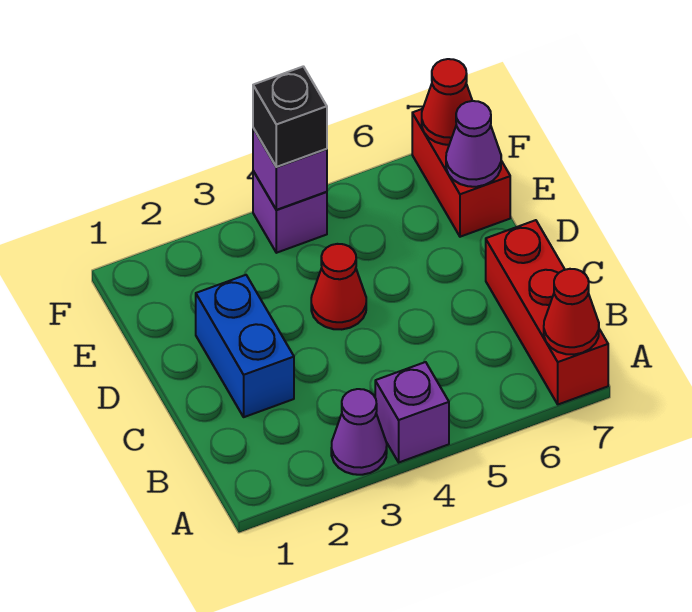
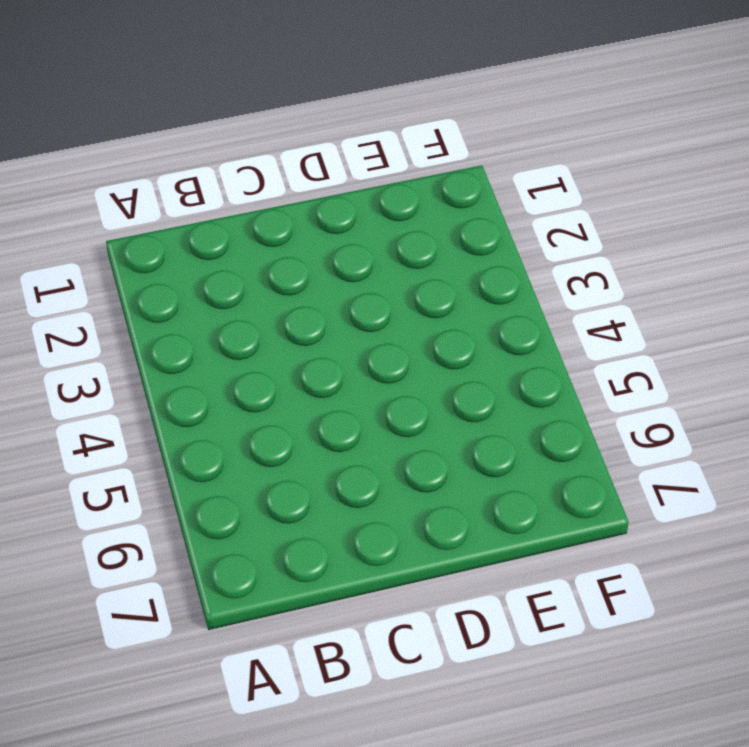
none -> purple 1x1 cone [331,389,387,475]
none -> purple 1x1 brick [375,362,449,462]
none -> red 1x3 brick [486,220,608,404]

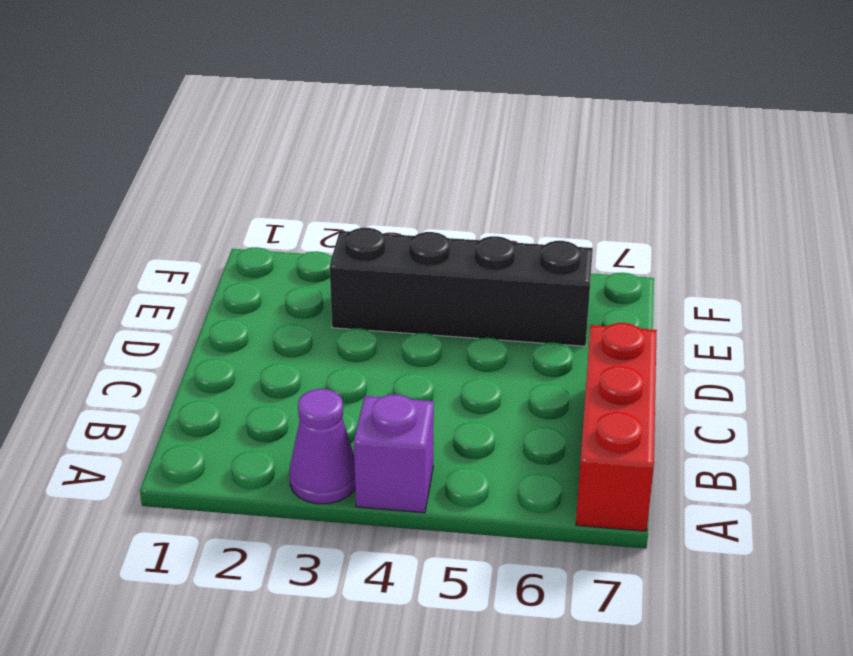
black 1x4 brick [330,228,593,346] -> none
none -> blue 1x2 brick [196,275,294,417]
none -> red 1x1 cone [311,244,366,329]
none -> red 1x2 brick [412,109,510,237]

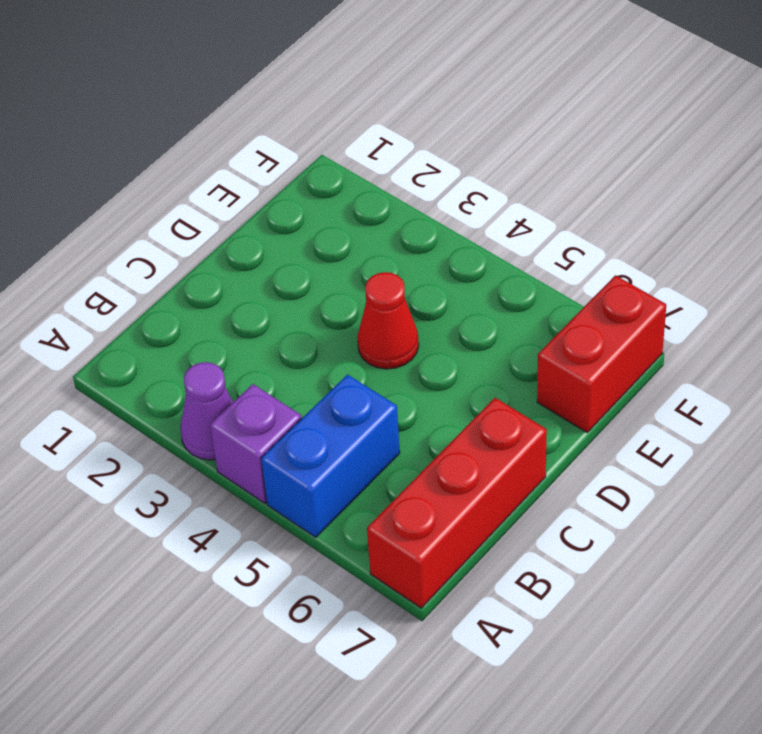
blue 1x2 brick [261,375,400,537] -> blue 1x2 brick moved to [196,275,294,417]
none -> purple 1x1 brick [253,171,327,253]
none -> red 1x1 cone [544,269,599,354]
none -> purple 1x1 cone [446,101,501,187]

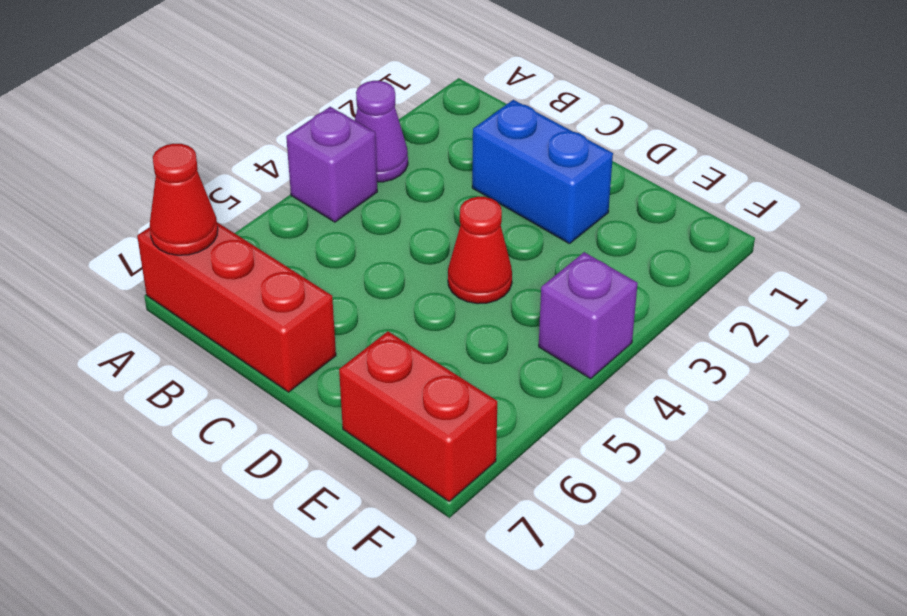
none -> purple 1x1 cone [446,101,501,187]
none -> purple 1x1 brick [253,128,327,210]
none -> red 1x1 cone [422,59,472,145]

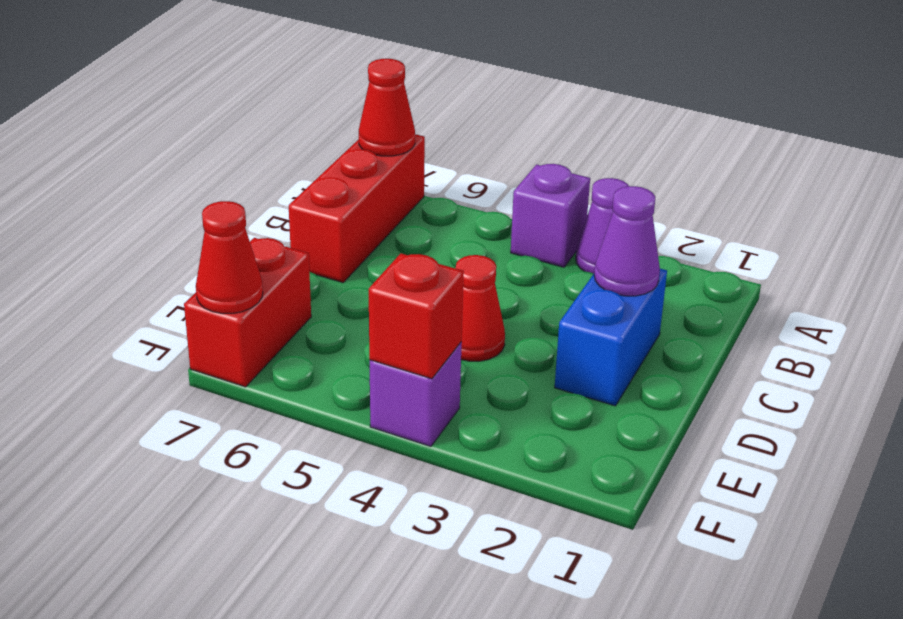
purple 1x1 cone [594,186,660,296] -> purple 1x1 cone moved to [446,101,501,187]
red 1x1 brick [369,253,464,379] -> purple 1x1 brick [253,128,327,210]
none -> black 1x1 brick [253,66,327,167]

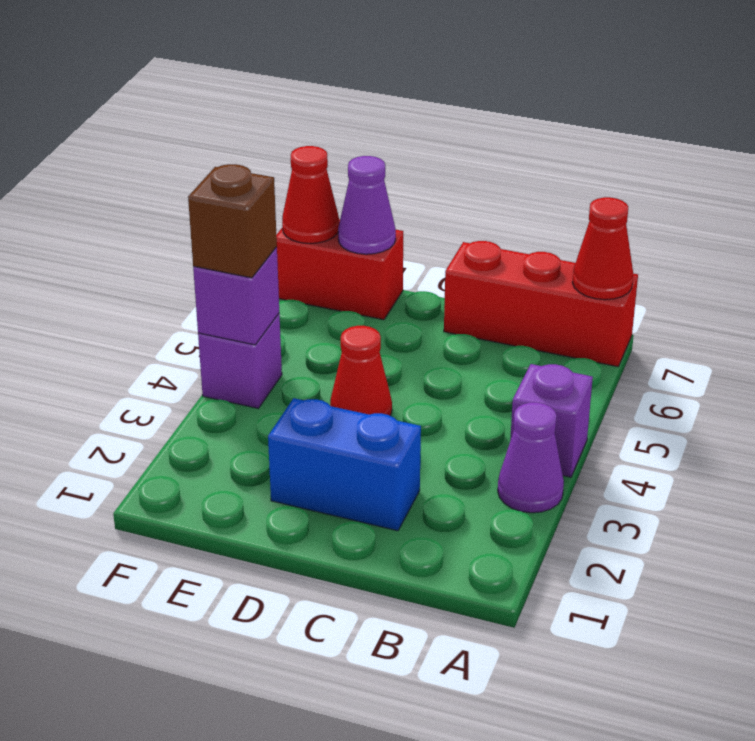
brown 1x1 brick [188,164,277,278] -> black 1x1 brick [253,66,327,167]

